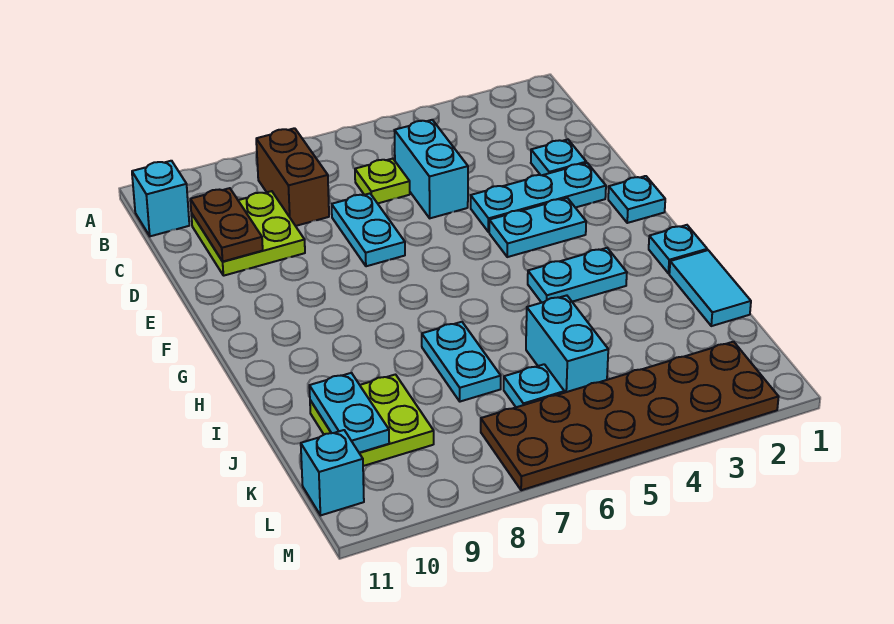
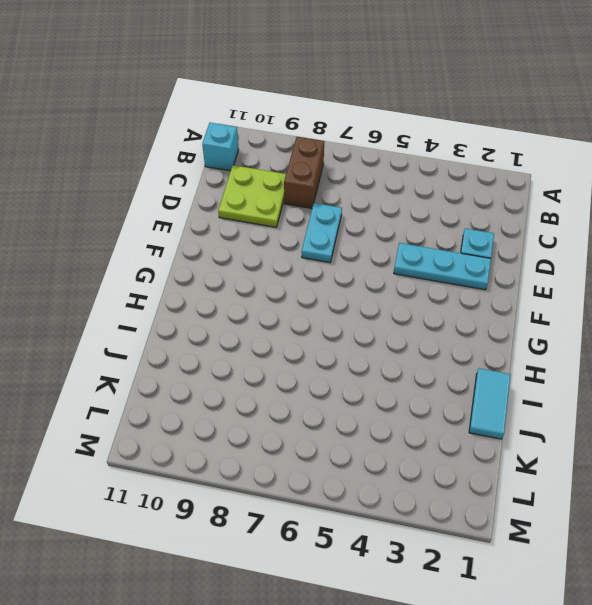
none -> cyan 1x2 brick [394,120,468,218]
none -> lime 1x1 plate [355,159,410,203]
none -> cyan 1x1 plate [608,176,665,223]

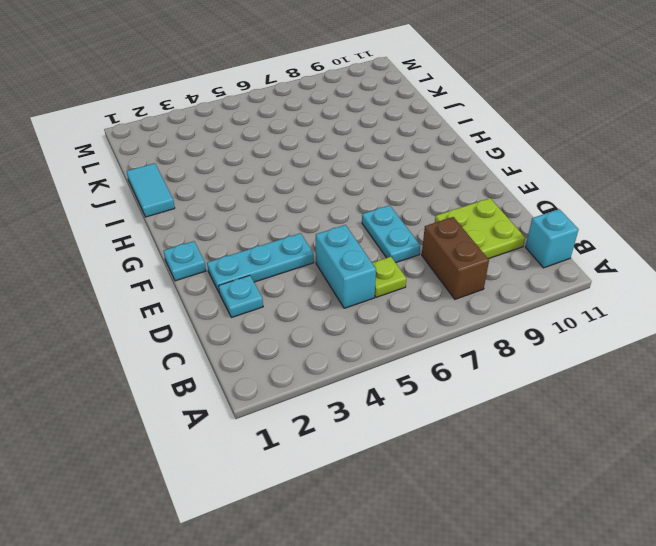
none -> cyan 1x2 plate [489,198,586,257]
none -> cyan 1x1 plate [649,225,707,273]
none -> cyan 1x2 plate [528,248,627,303]

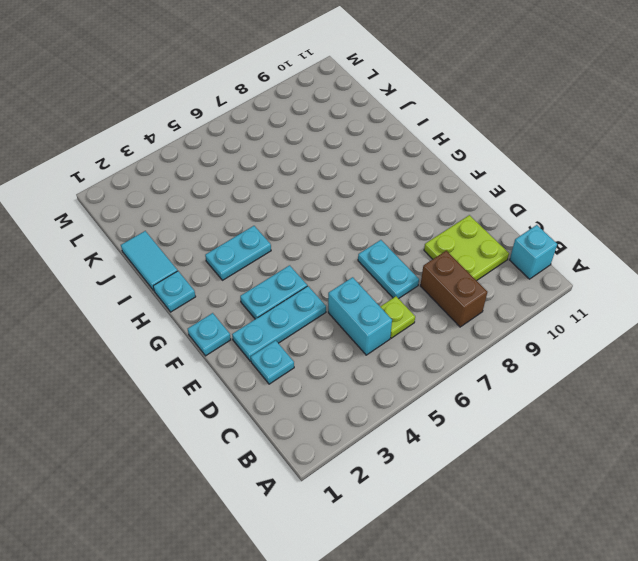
none -> cyan 1x2 plate [422,322,501,402]
none -> cyan 1x2 brick [526,295,608,393]
none -> lime 2x2 plate [310,375,434,466]

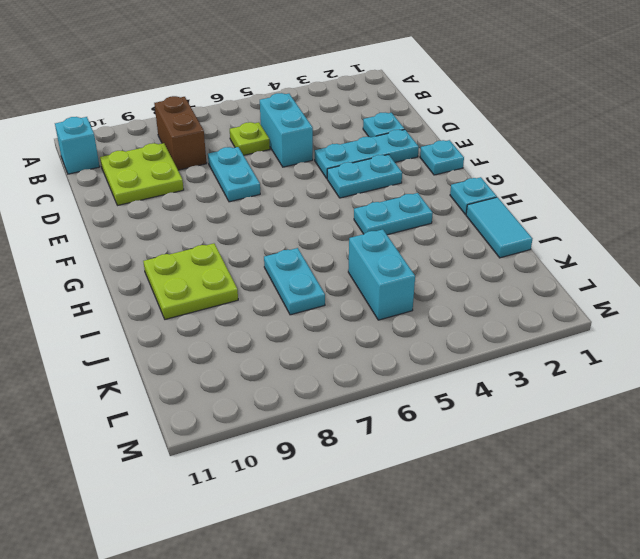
lime 2x2 plate [143,243,238,319] -> lime 2x2 plate moved to [310,375,434,466]
none -> cyan 1x1 plate [504,364,564,407]
none -> brown 2x6 plate [481,342,779,490]
none -> cyan 1x1 brick [301,430,364,515]

